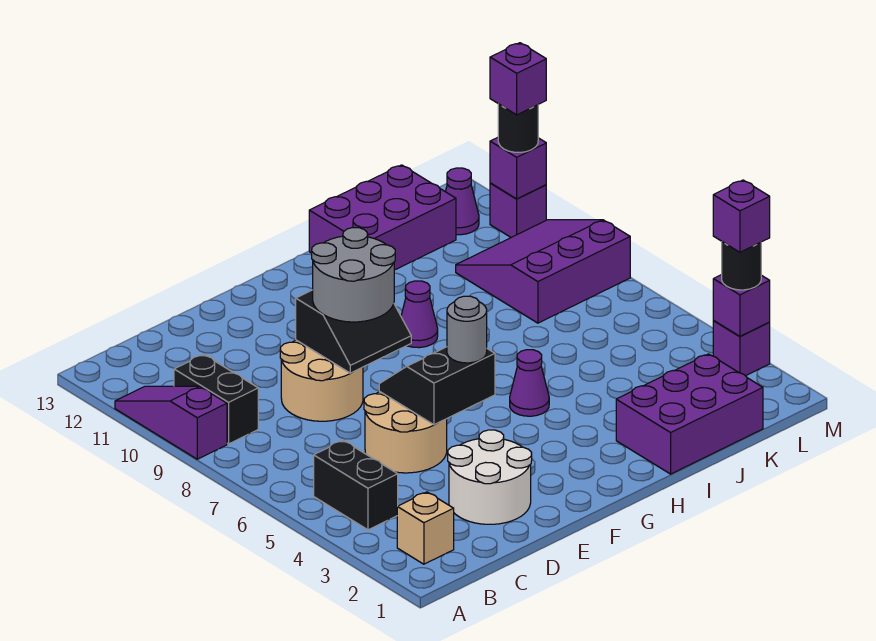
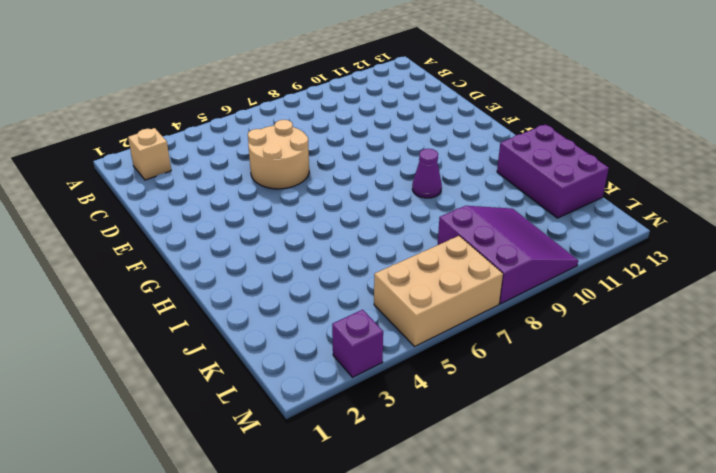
tan 2x3 brick [374,236,503,346] -> none
none -> purple 1x3 slope [115,386,227,459]
none -> black 1x2 brick [314,440,398,530]
none -> black 1x2 brick [174,355,258,444]

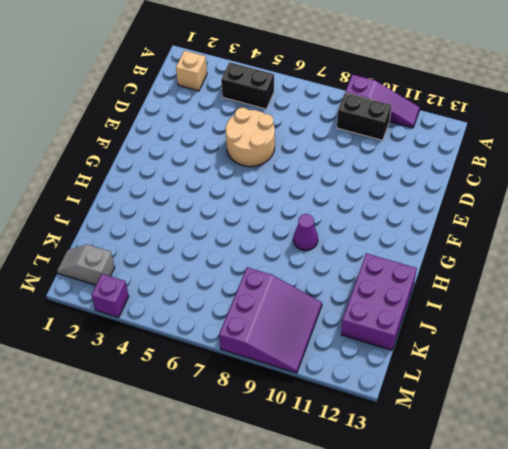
grey 1x2 slope [57,244,115,285] -> none
none -> white 2x2 round brick [448,430,532,524]
none -> tan 2x2 round brick [280,340,363,421]
none -> purple 1x1 cone [510,350,549,416]

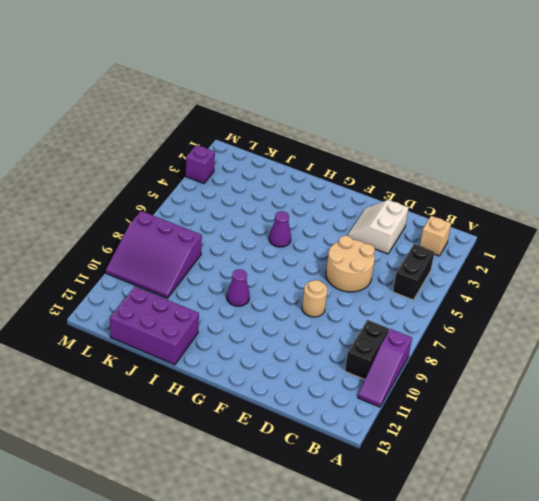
white 2x2 slope [347,200,409,254] -> white 2x2 round brick [448,430,532,524]
tan 1x1 round brick [302,280,327,317] -> tan 2x2 round brick [280,340,363,421]
none -> purple 2x3 brick [616,354,763,474]
none -> purple 1x1 cone [445,168,479,235]
none -> purple 1x1 brick [490,183,546,237]

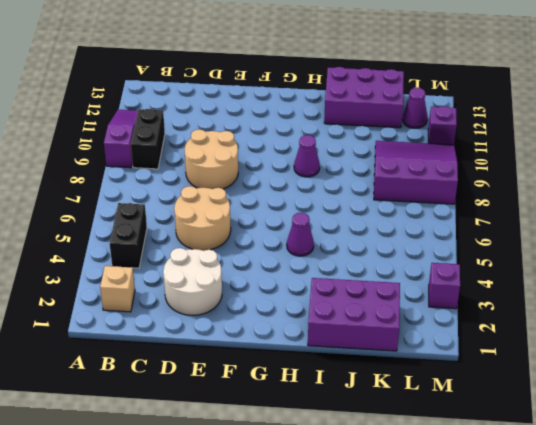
none -> black 2x2 slope [379,347,495,425]
none -> black 2x2 slope [296,290,411,373]
none -> purple 1x1 brick [713,275,770,336]

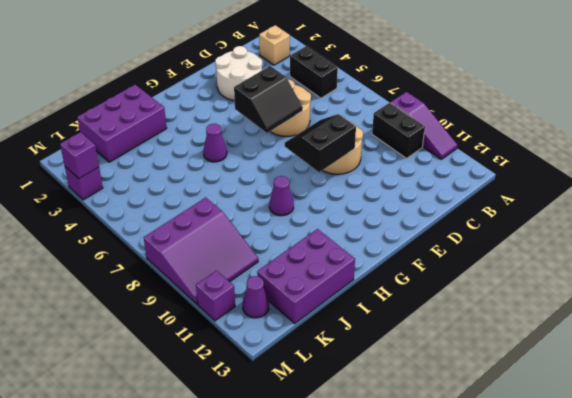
none -> purple 1x1 brick [490,138,546,199]
none -> grey 2x2 round brick [312,228,395,322]
none -> grey 1x1 round brick [447,296,487,363]

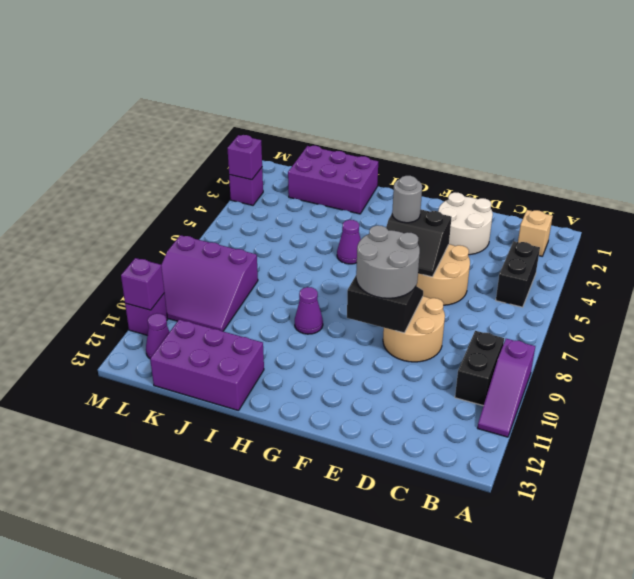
none -> black 1x1 round brick [722,242,761,290]
none -> black 1x1 round brick [498,104,538,152]
none -> purple 1x1 brick [713,180,770,252]

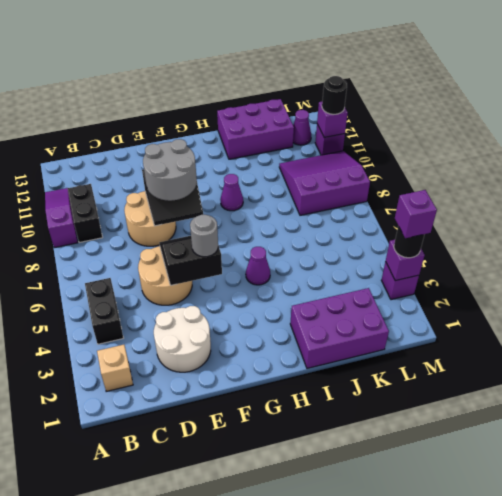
none -> purple 1x1 brick [490,43,546,115]

